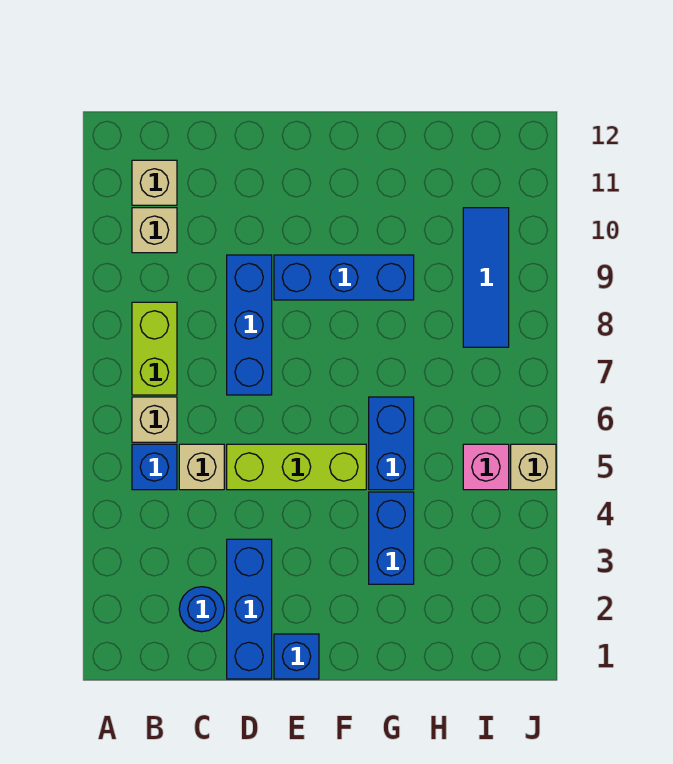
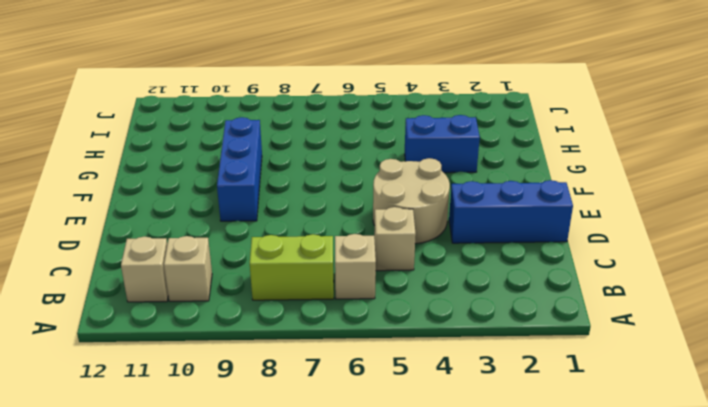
tan 2x2 round brick [373,158,450,244] -> lime 1x3 brick [227,444,366,490]
none -> blue 1x1 brick [132,444,177,490]
none -> blue 1x1 round brick [179,587,224,632]
none -> blue 1x3 brick [227,255,272,395]

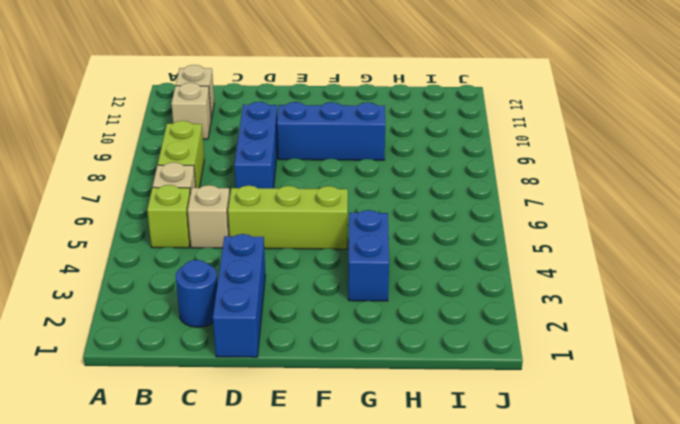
lime 1x1 brick [147,185,190,248] -> blue 1x1 brick [132,444,177,490]
none -> blue 1x1 brick [274,634,319,679]
none -> blue 1x2 brick [369,397,414,490]
none -> pink 1x1 brick [463,444,509,490]

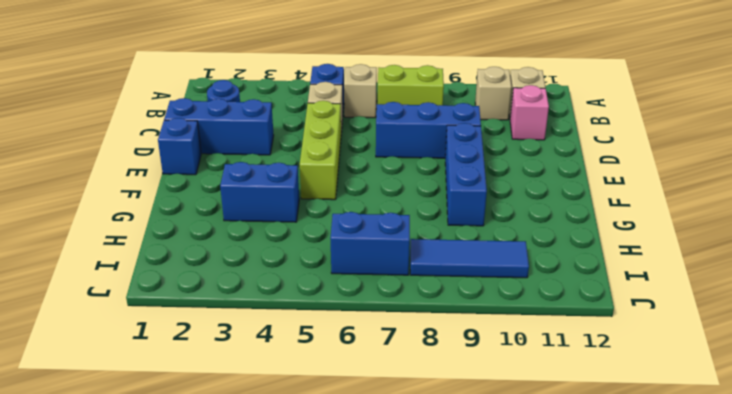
pink 1x1 brick [510,85,549,140] -> pink 1x1 brick moved to [463,444,509,490]
blue 1x2 brick [330,212,410,275] -> blue 1x2 brick moved to [369,397,414,490]
none -> tan 1x1 brick [511,444,556,490]

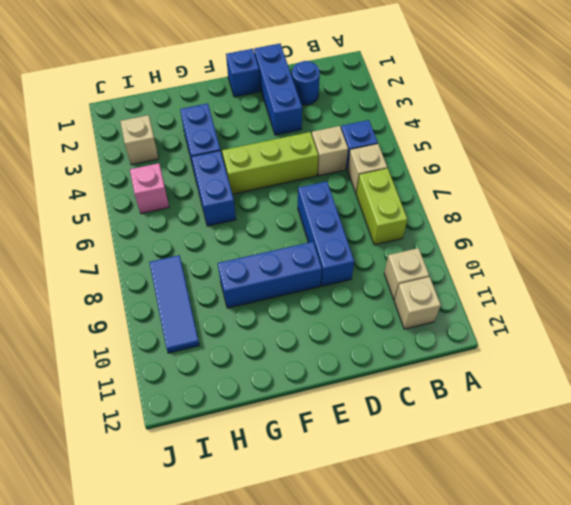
tan 1x1 brick [120,115,159,165] -> tan 1x1 brick moved to [511,444,556,490]

